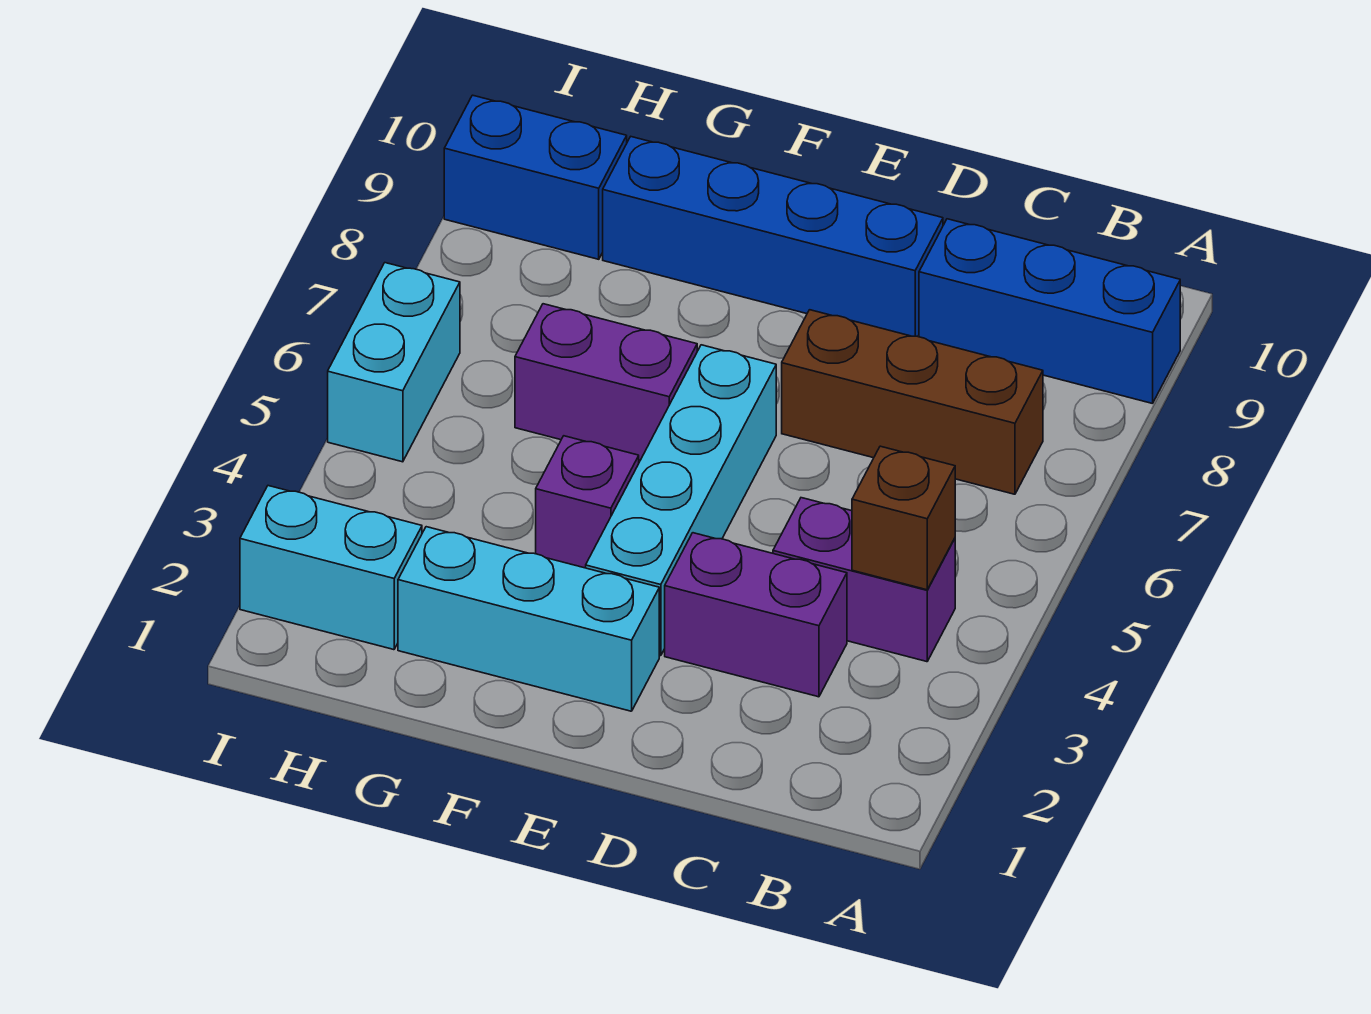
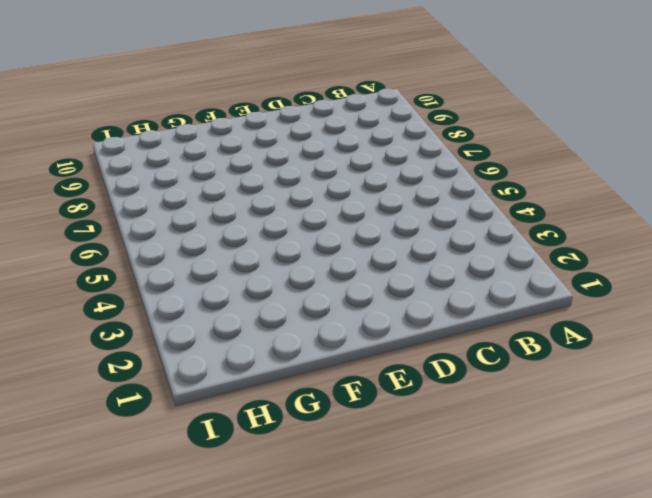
none -> blue 1x3 brick [919,219,1180,404]
none -> purple 1x2 brick [773,498,955,662]
none -> brown 1x3 brick [782,310,1043,494]

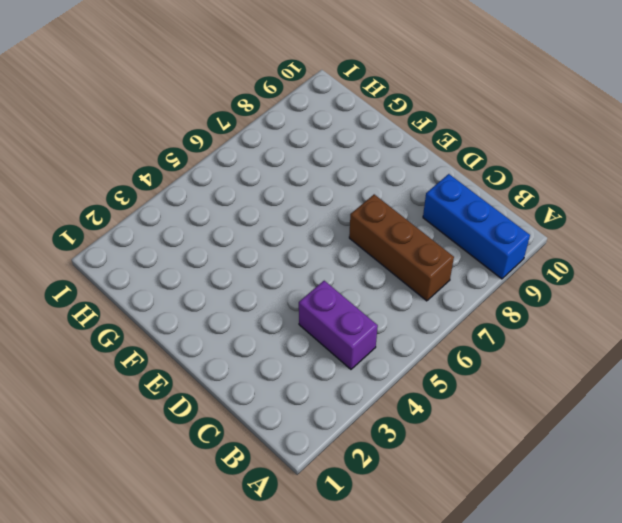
none -> purple 1x2 brick [665,533,847,697]
none -> blue 1x4 brick [603,137,943,336]
none -> cyan 1x3 brick [398,527,659,711]

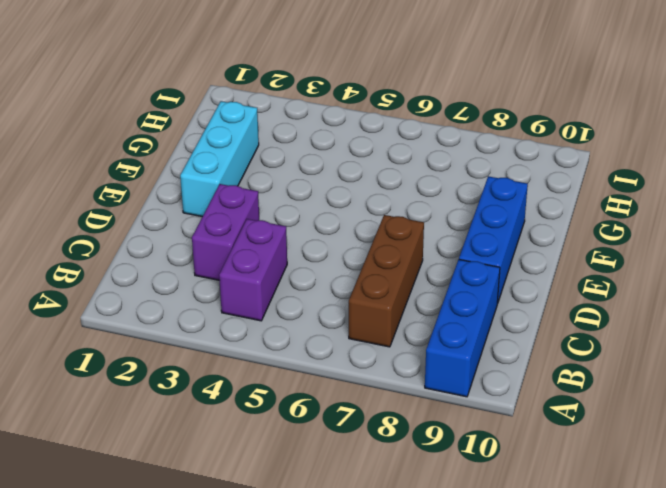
blue 1x3 brick [459,176,528,304] -> blue 1x4 brick [603,137,943,336]
none -> cyan 1x4 brick [586,345,776,656]
none -> purple 1x1 brick [536,436,639,568]
none -> purple 1x2 brick [515,304,697,460]

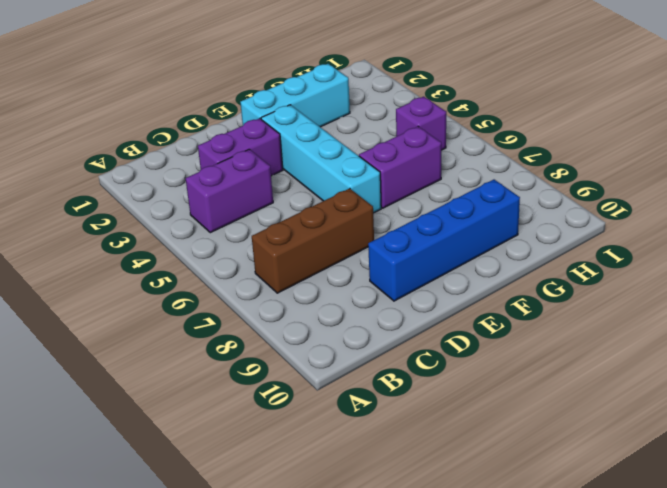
purple 1x1 brick [396,97,446,150] -> purple 1x1 brick moved to [536,436,639,568]
none -> blue 1x3 brick [919,219,1180,404]
none -> cyan 1x2 brick [240,486,422,650]
none -> blue 1x2 brick [444,95,627,259]

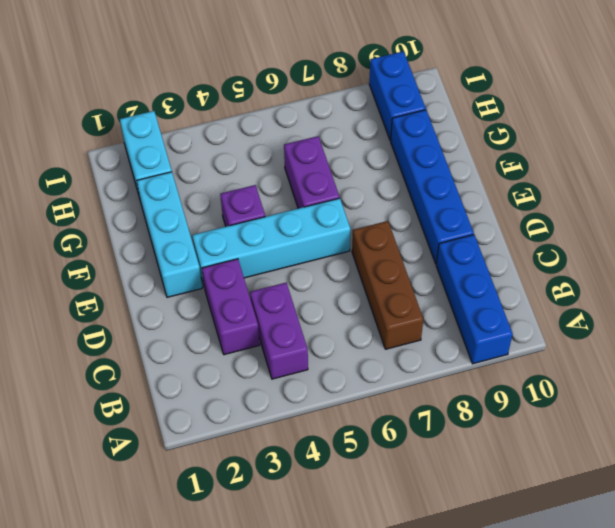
none -> cyan 1x2 brick [328,263,460,462]
none -> brown 1x1 brick [852,446,955,590]

